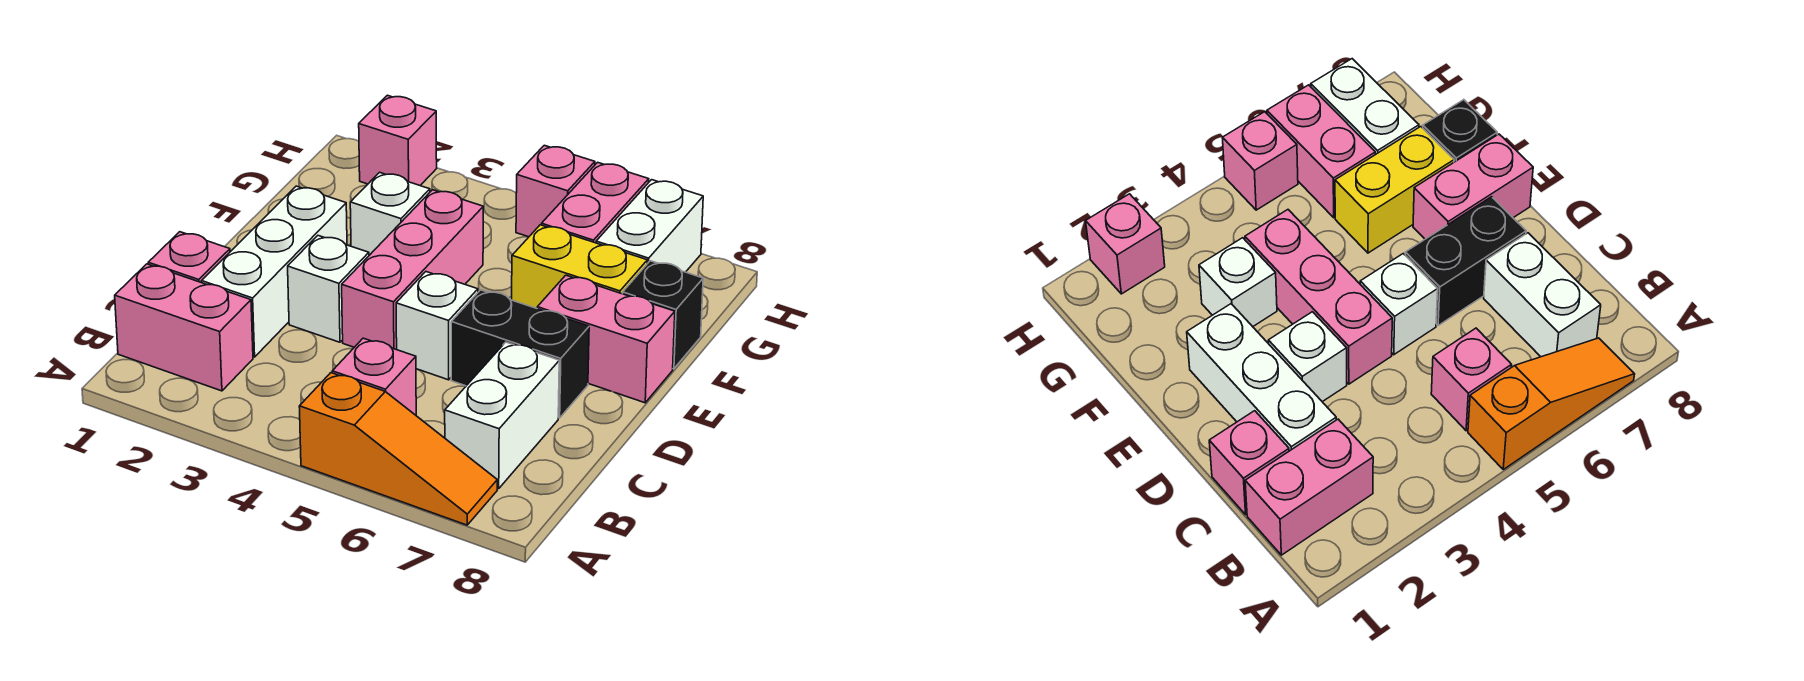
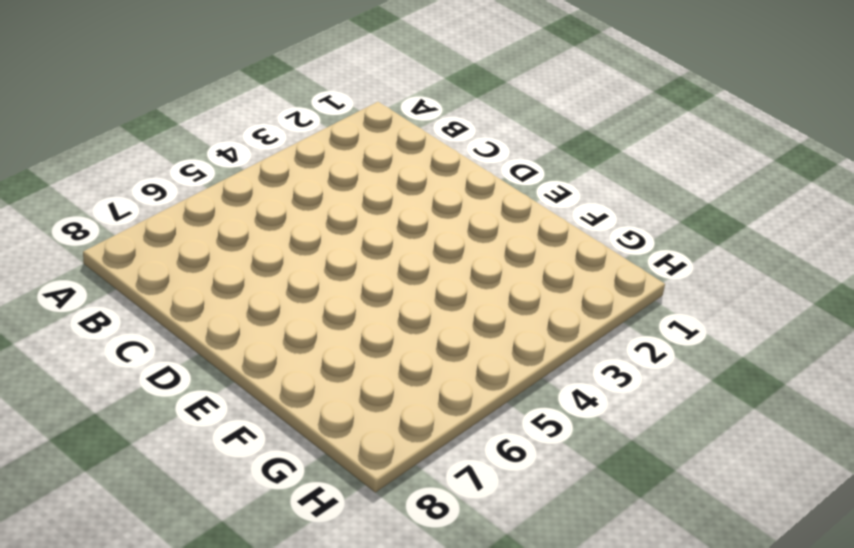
none -> orange 1x3 slope [299,373,497,525]
none -> pink 1x2 brick [115,264,253,391]
none -> pink 1x1 brick [332,338,416,415]

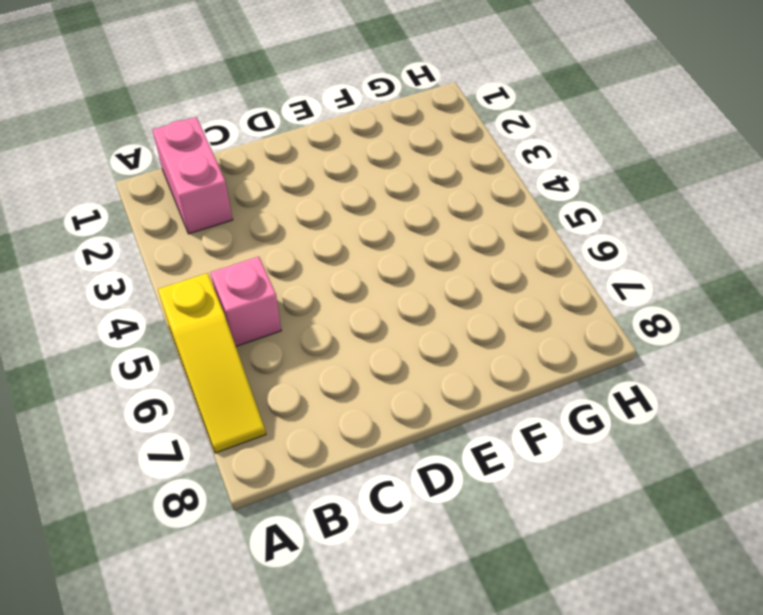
yellow 1x3 slope [158,273,266,453] -> orange 1x3 slope [299,373,497,525]
none -> white 1x2 brick [445,342,559,489]
none -> pink 1x1 brick [148,232,230,283]
none -> white 1x3 brick [202,186,347,357]

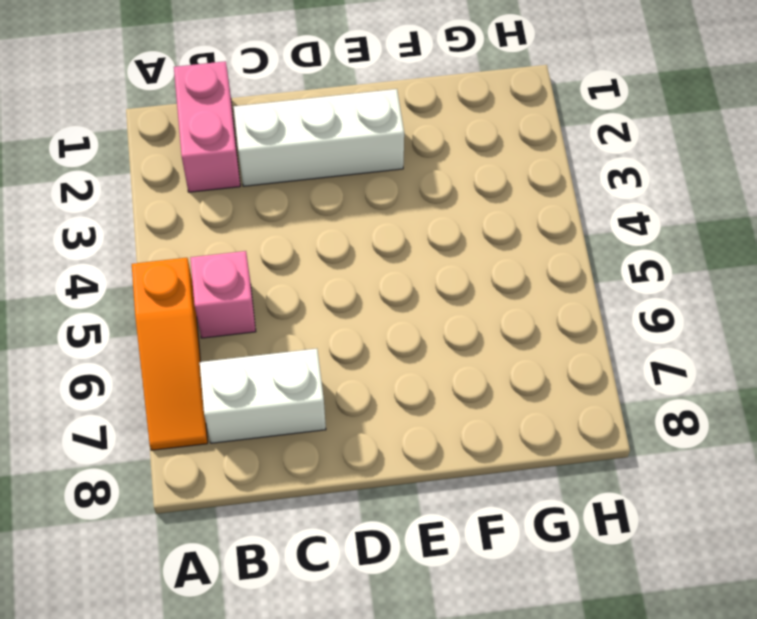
none -> pink 1x1 brick [148,232,230,283]
none -> white 1x1 brick [288,236,369,342]
none -> pink 1x3 brick [342,190,483,350]

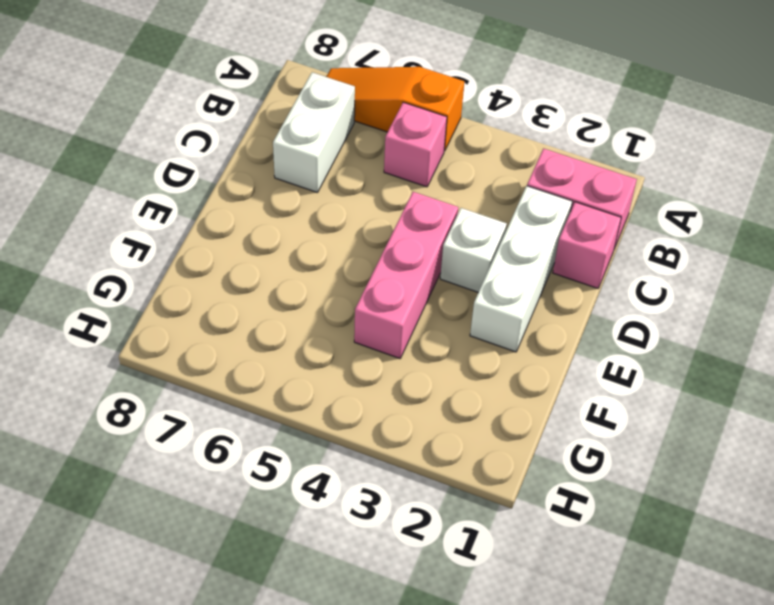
none -> white 1x1 brick [396,272,478,380]
none -> black 1x2 brick [451,290,589,418]
none -> pink 1x2 brick [537,275,675,403]

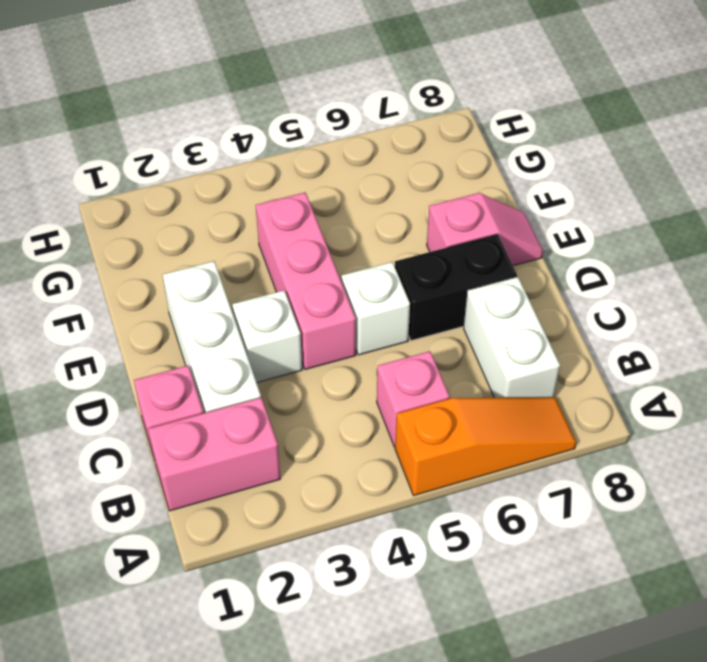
pink 1x2 slope [427,193,543,266] -> pink 1x2 brick [537,275,675,403]
none -> white 1x1 brick [350,172,430,255]
none -> yellow 1x2 brick [512,225,647,308]
none -> black 1x1 brick [623,261,703,369]

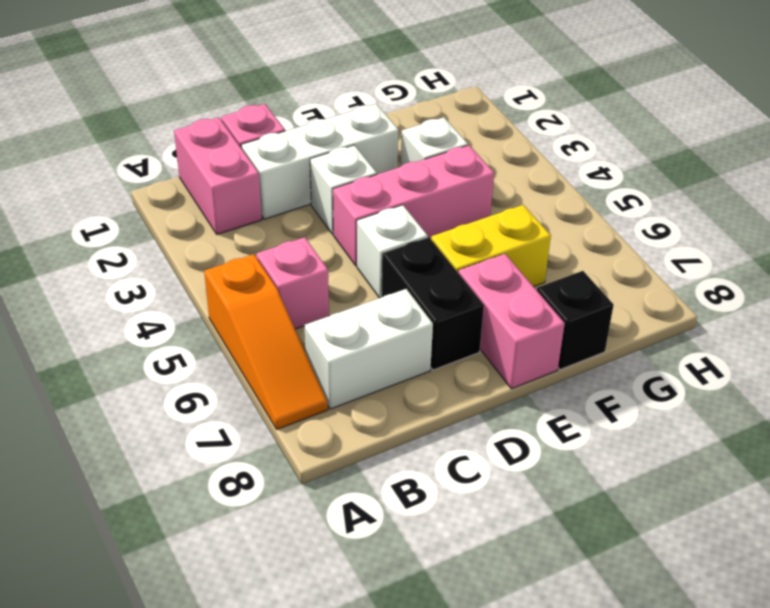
yellow 1x2 brick [431,205,551,287] -> yellow 1x2 brick turned to [512,225,647,308]
none -> pink 1x2 brick [542,162,649,243]
none -> white 1x2 brick [596,180,703,272]
none -> pink 1x1 brick [359,95,437,185]

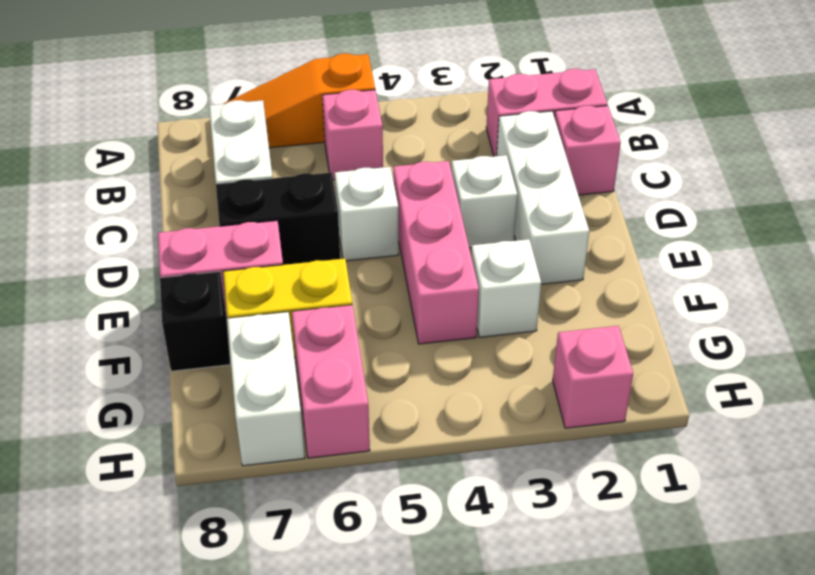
none -> pink 1x1 brick [516,145,595,237]

